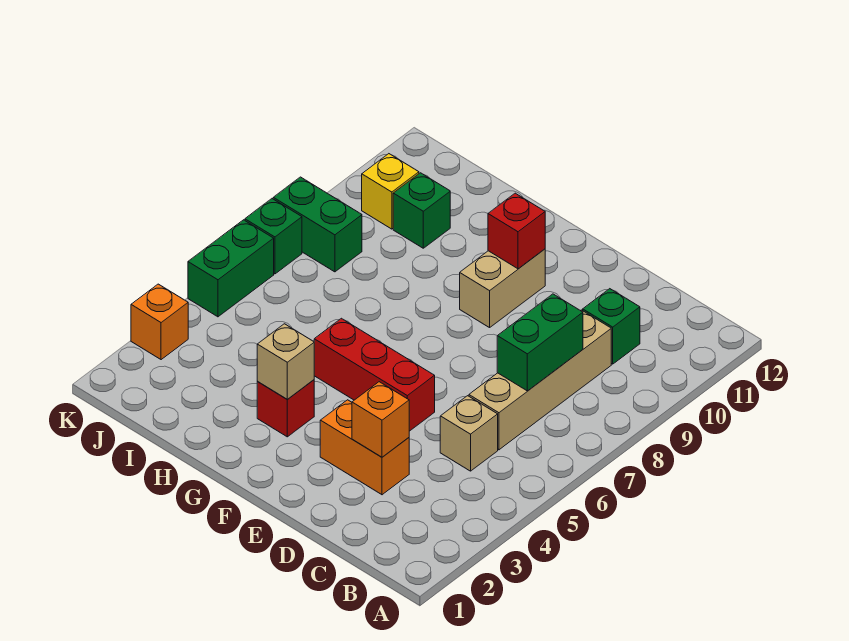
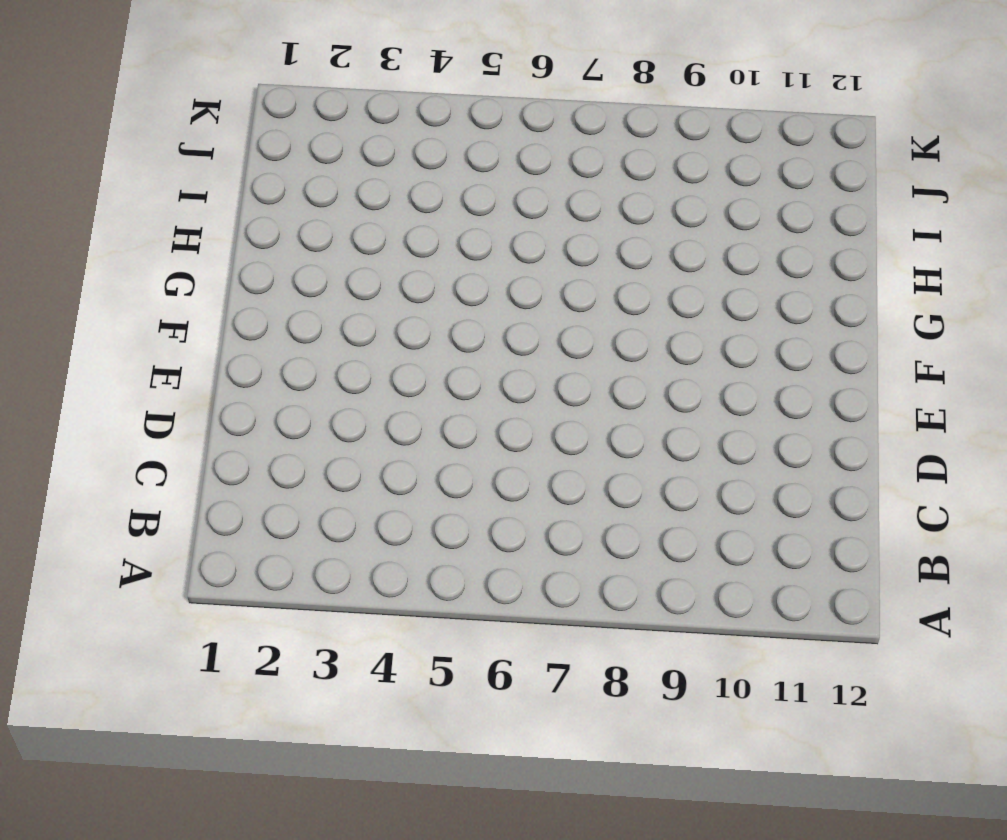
none -> tan 1x1 brick [440,396,498,471]
none -> tan 1x4 brick [469,310,611,450]
none -> green 1x1 brick [583,289,640,364]

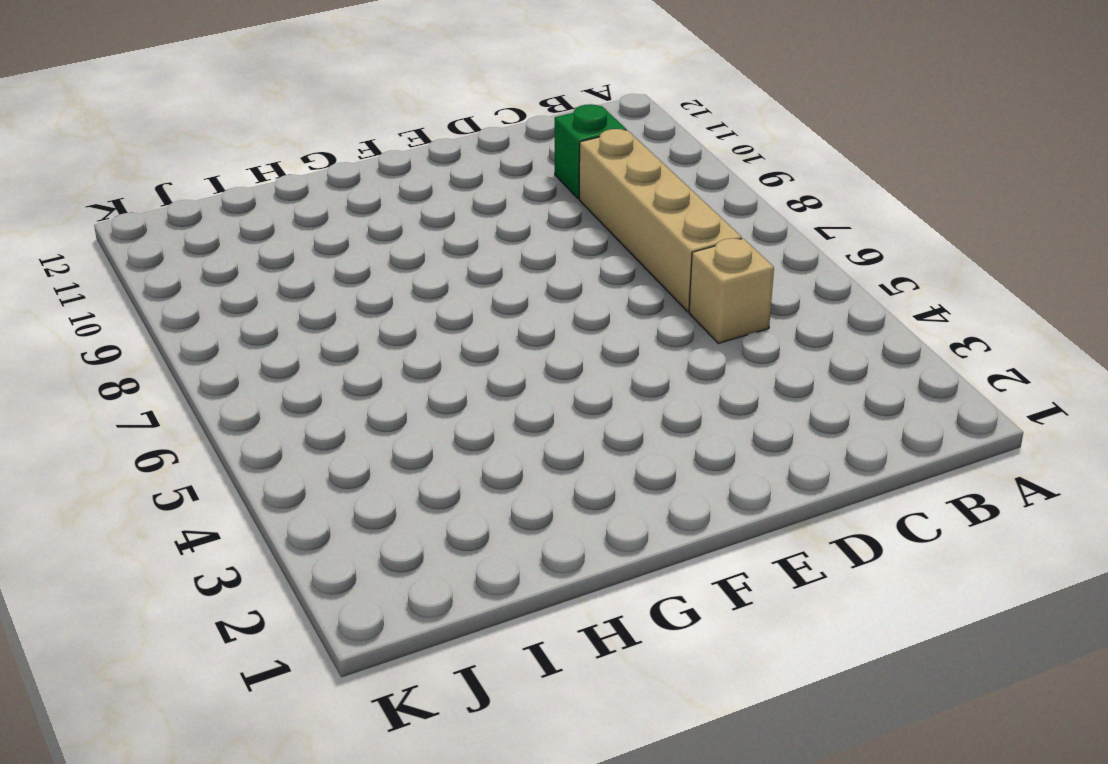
none -> orange 1x2 brick [320,400,409,495]
none -> red 1x3 brick [314,318,435,431]
none -> tan 1x2 brick [460,249,545,328]

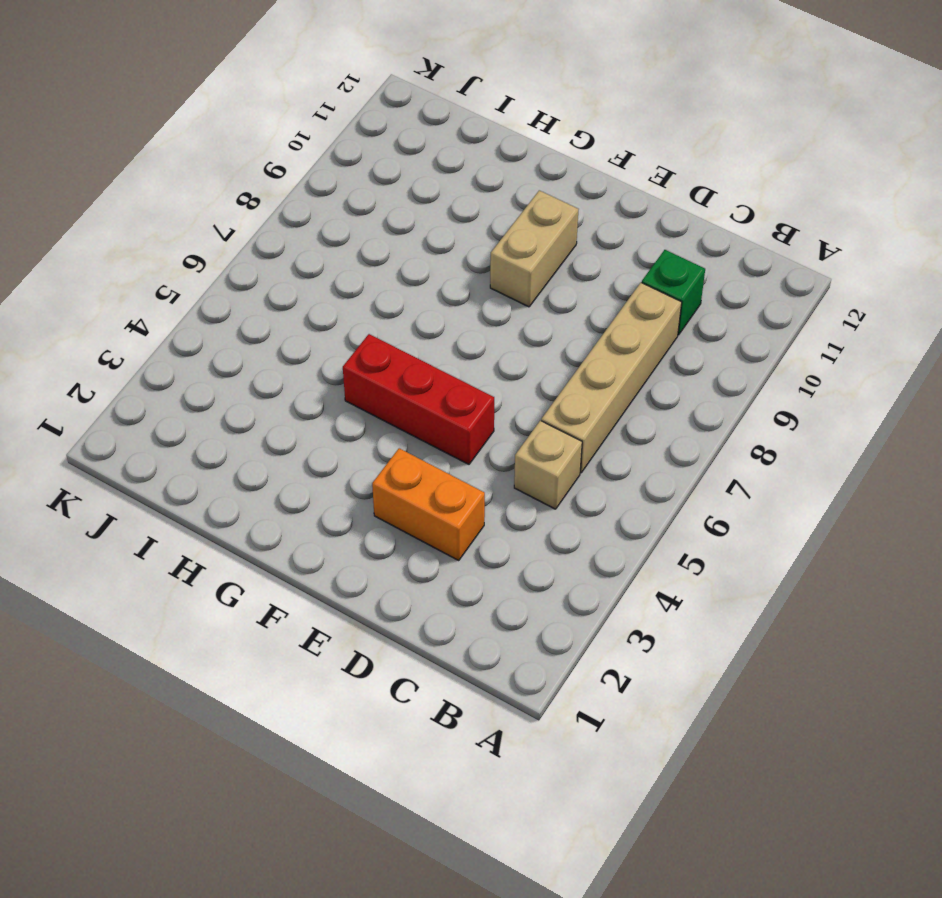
none -> red 1x1 brick [257,380,314,437]
none -> green 1x1 brick [393,173,450,248]
none -> green 1x2 brick [273,177,362,272]

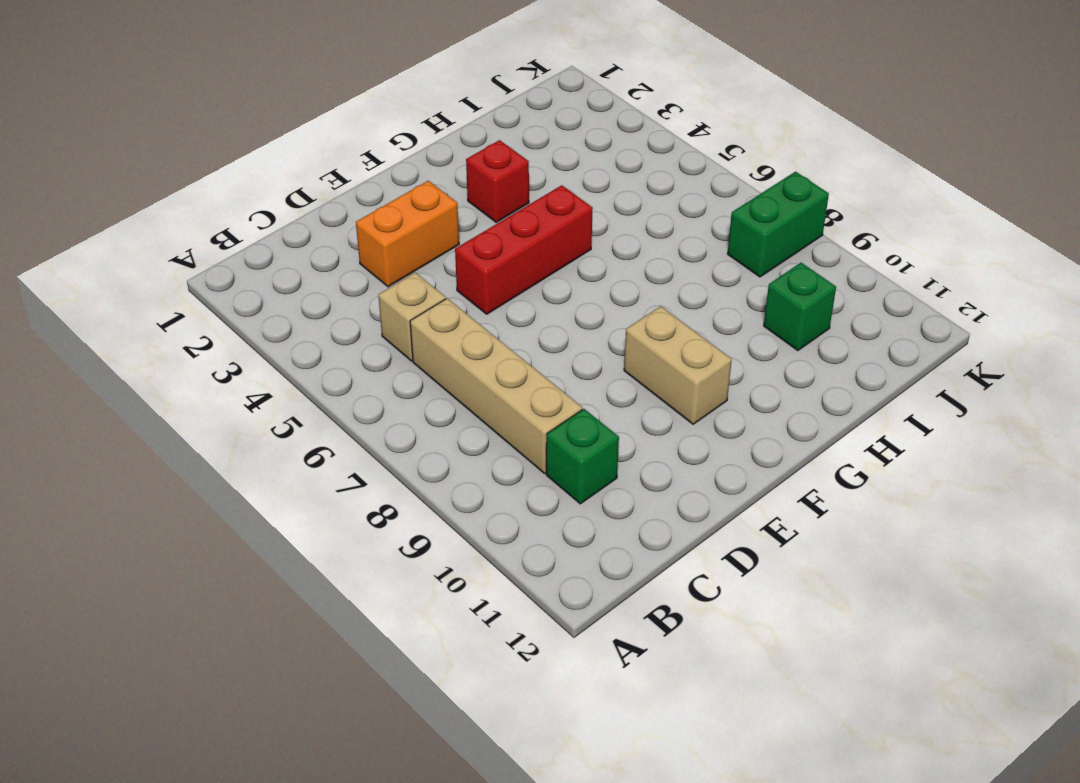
none -> yellow 1x1 brick [362,154,419,229]
none -> orange 1x1 brick [131,284,188,360]
none -> green 1x2 brick [188,220,274,317]

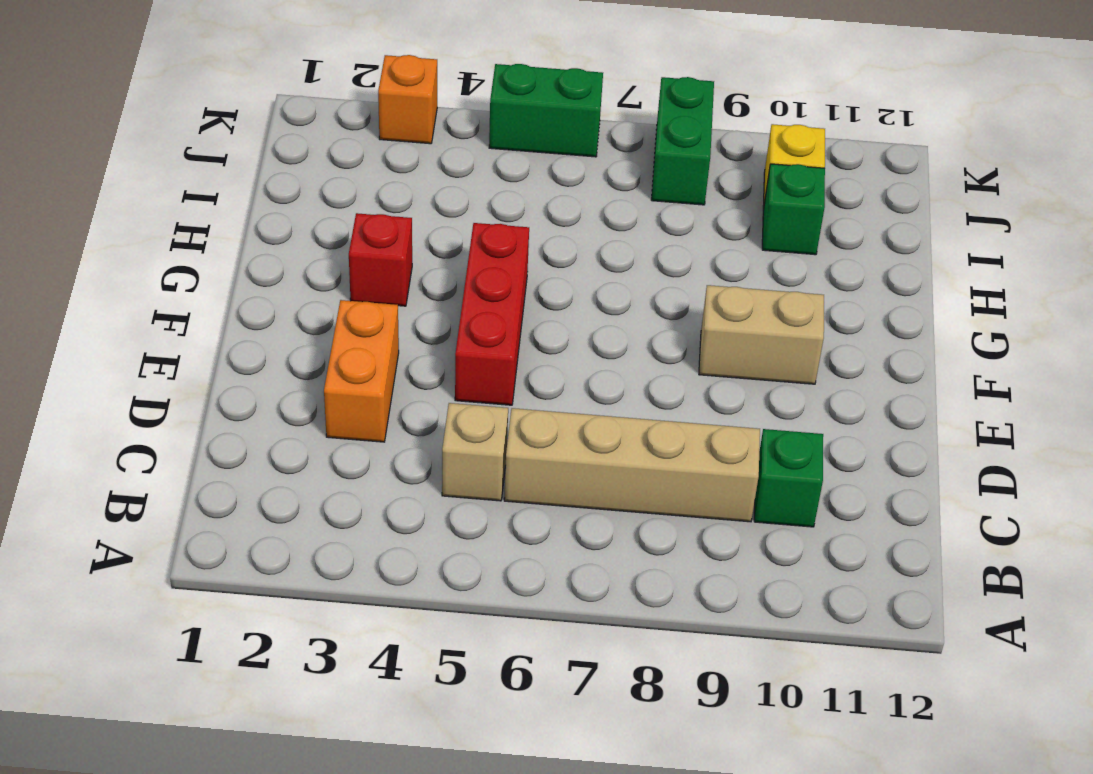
none -> green 1x1 brick [245,199,302,274]
none -> green 1x2 brick [497,294,583,391]
none -> orange 1x1 brick [352,382,409,457]

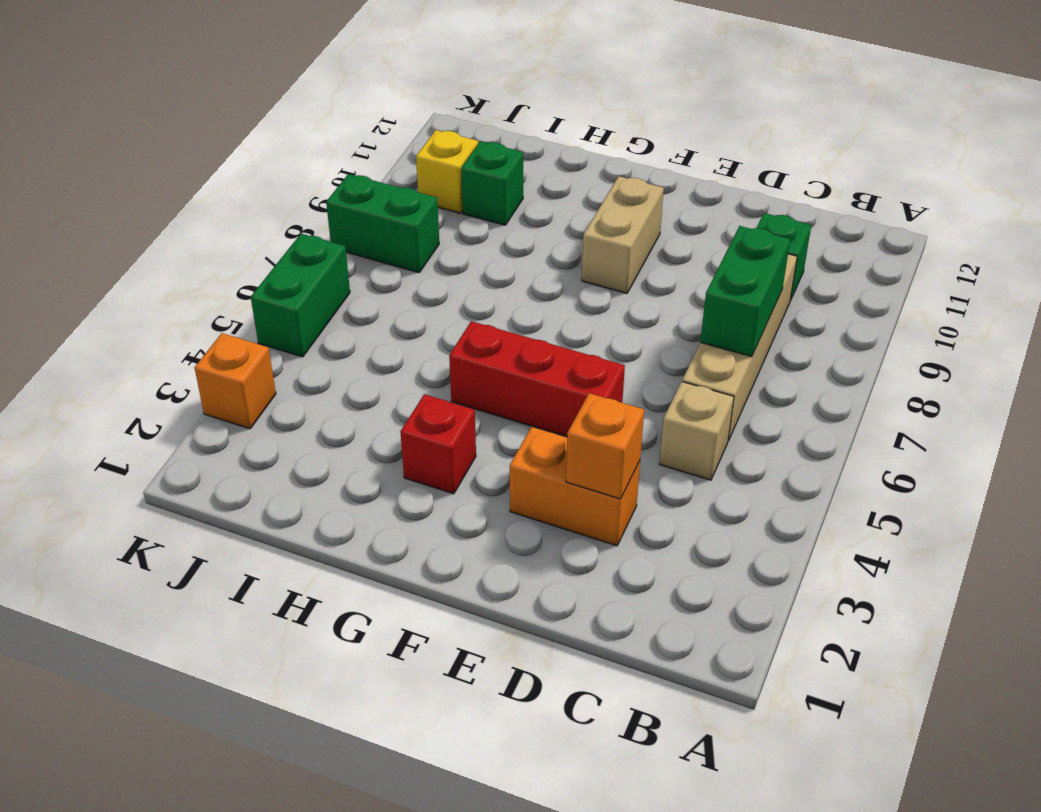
none -> green 1x1 brick [245,199,302,274]
none -> red 1x1 brick [488,193,545,269]
none -> tan 1x1 brick [257,324,314,399]

